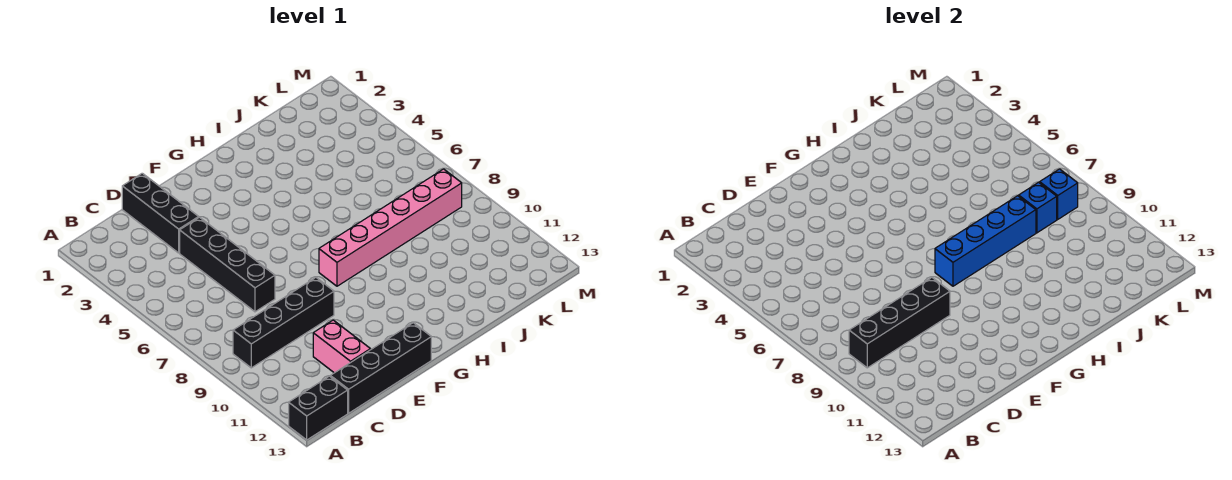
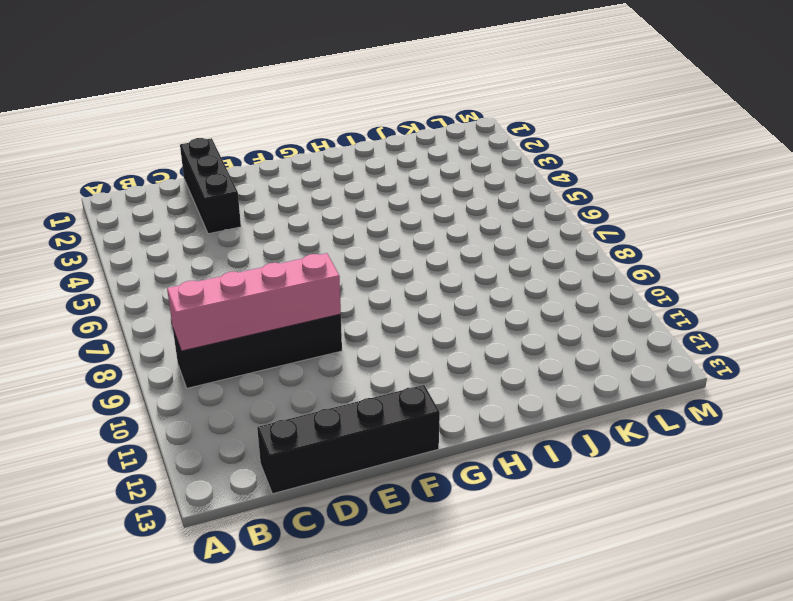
pink 1x4 brick [167,253,341,351] -> black 1x4 brick [849,278,950,368]
none -> black 1x2 brick [289,376,348,440]
none -> black 1x4 brick [180,217,275,312]

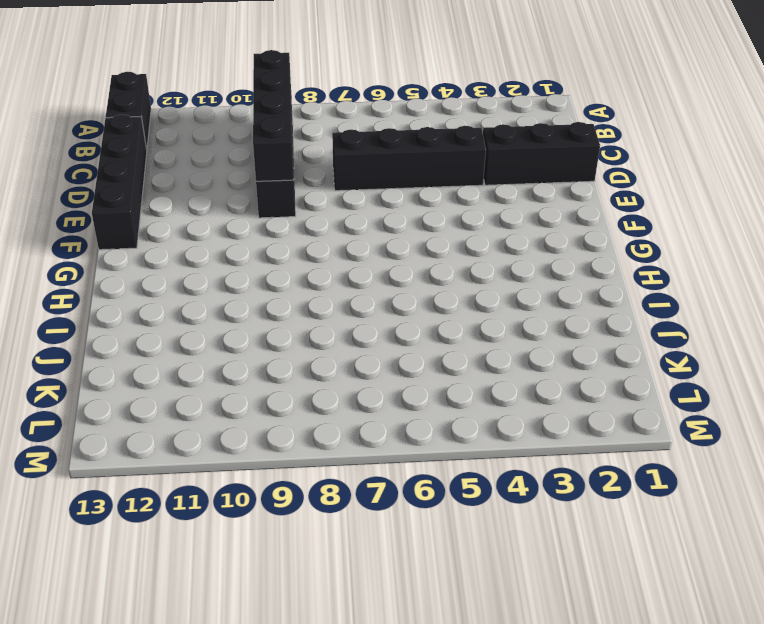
none -> pink 1x2 brick [313,320,370,373]
none -> pink 1x6 brick [319,169,462,286]

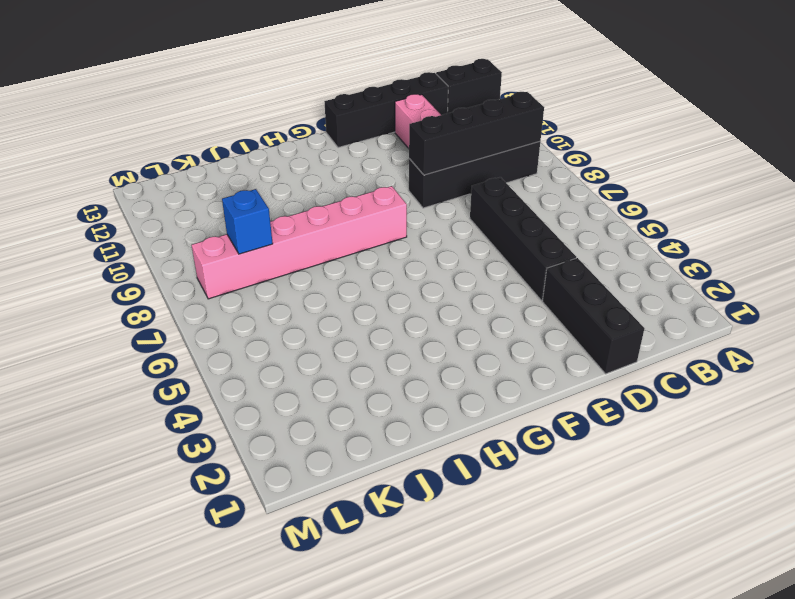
none -> blue 1x4 brick [935,196,1036,286]
none -> blue 1x1 brick [1040,169,1078,219]

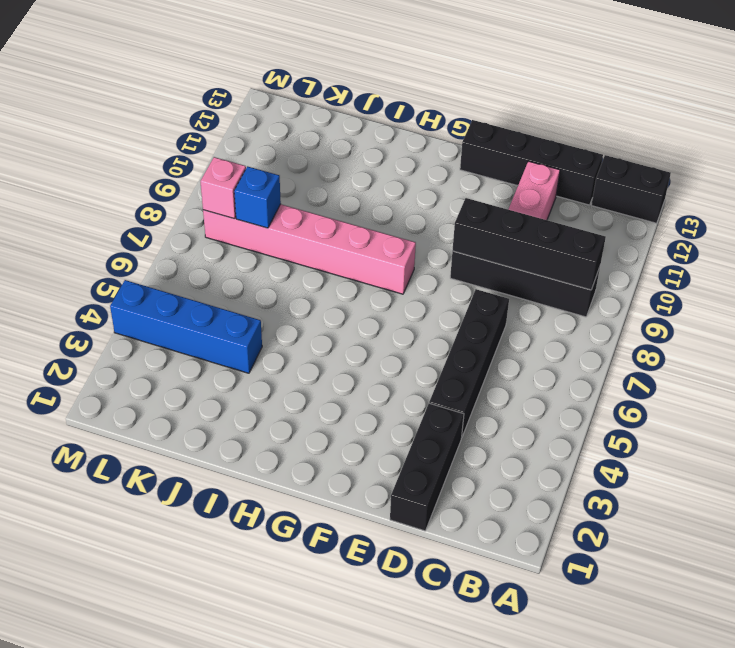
blue 1x4 brick [110,280,262,373] -> blue 1x4 brick moved to [935,196,1036,286]
pink 1x1 brick [200,157,246,219] -> blue 1x1 brick [1040,169,1078,219]

